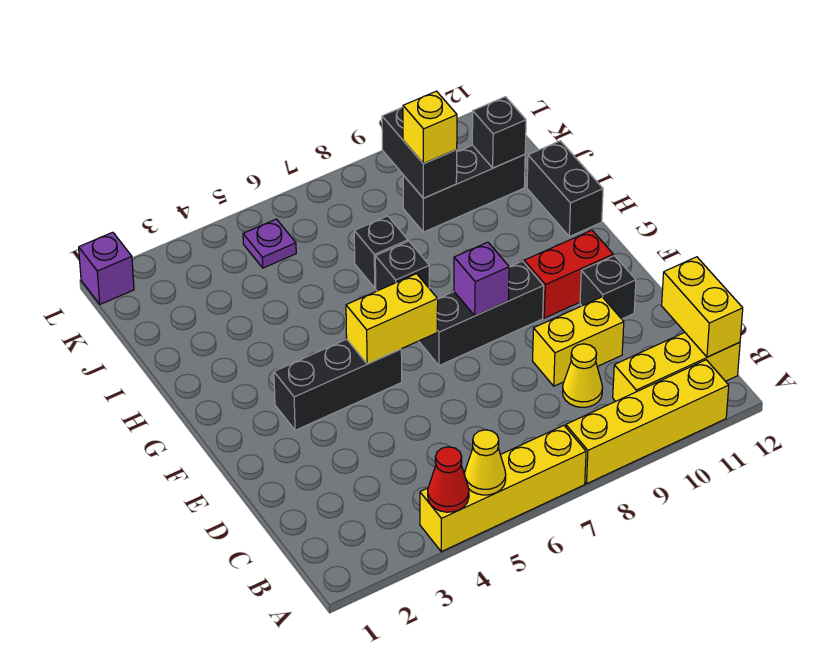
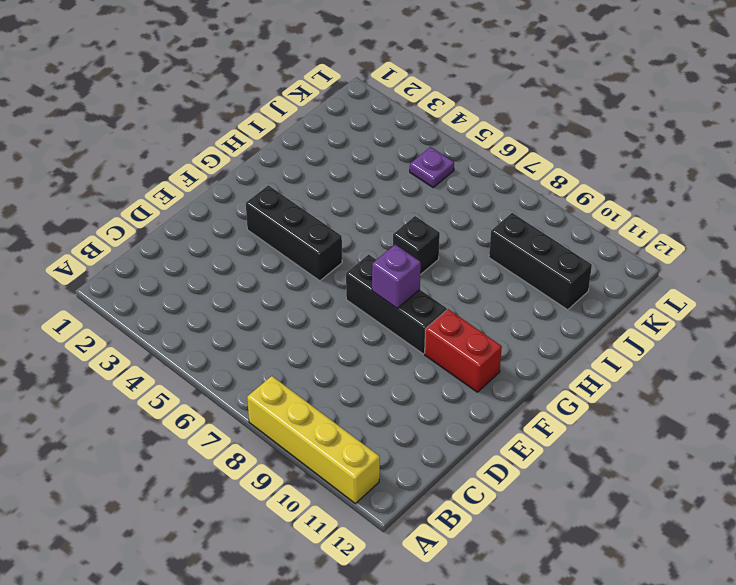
none -> yellow 1x4 brick [420,426,586,552]
none -> yellow 1x3 brick [613,333,740,401]
none -> yellow 1x1 cone [563,344,602,407]

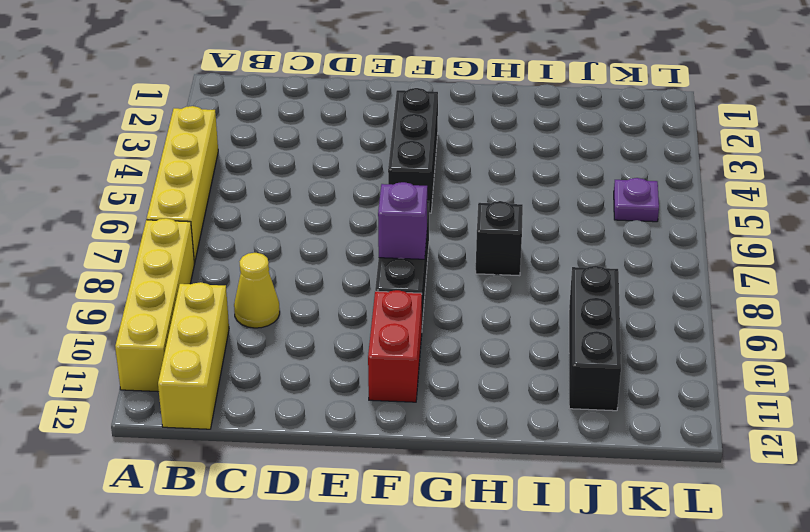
none -> yellow 1x2 brick [533,297,624,386]
none -> black 1x1 brick [580,256,636,319]
none -> black 1x2 brick [527,141,603,237]

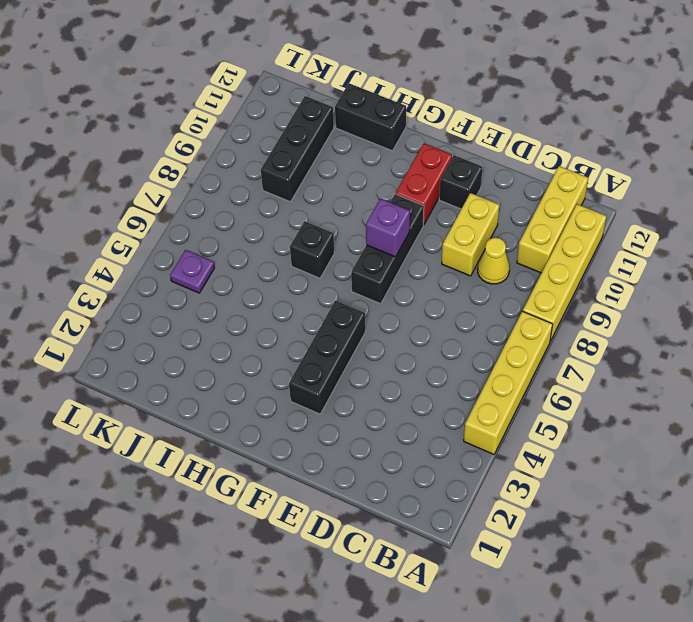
none -> black 1x1 brick [354,216,408,288]
none -> purple 1x1 brick [79,232,134,304]
none -> red 1x1 cone [428,447,469,512]

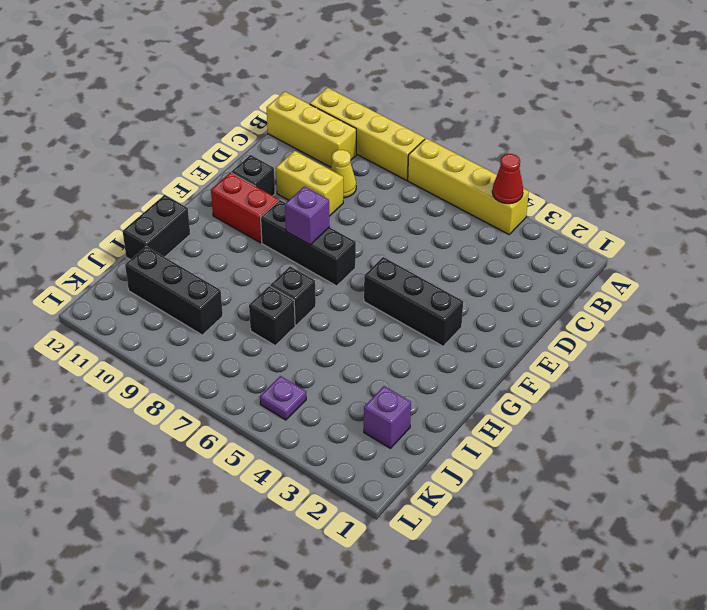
purple 1x1 brick [364,386,411,448] -> purple 1x1 brick moved to [79,232,134,304]
none -> yellow 1x1 cone [465,430,506,495]
none -> yellow 1x2 brick [662,257,743,357]
none -> yellow 1x2 brick [346,274,438,364]

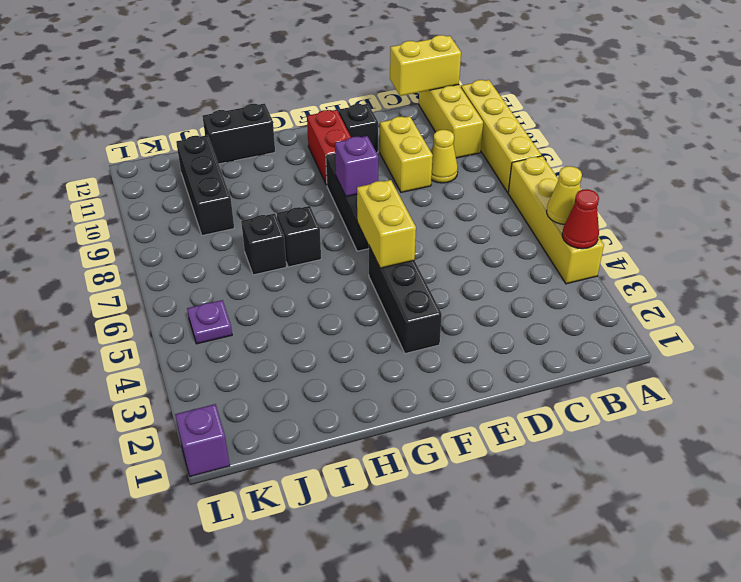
none -> black 1x2 brick [382,107,457,198]
none -> black 1x1 brick [472,97,526,168]
none -> yellow 1x1 brick [403,91,457,164]

